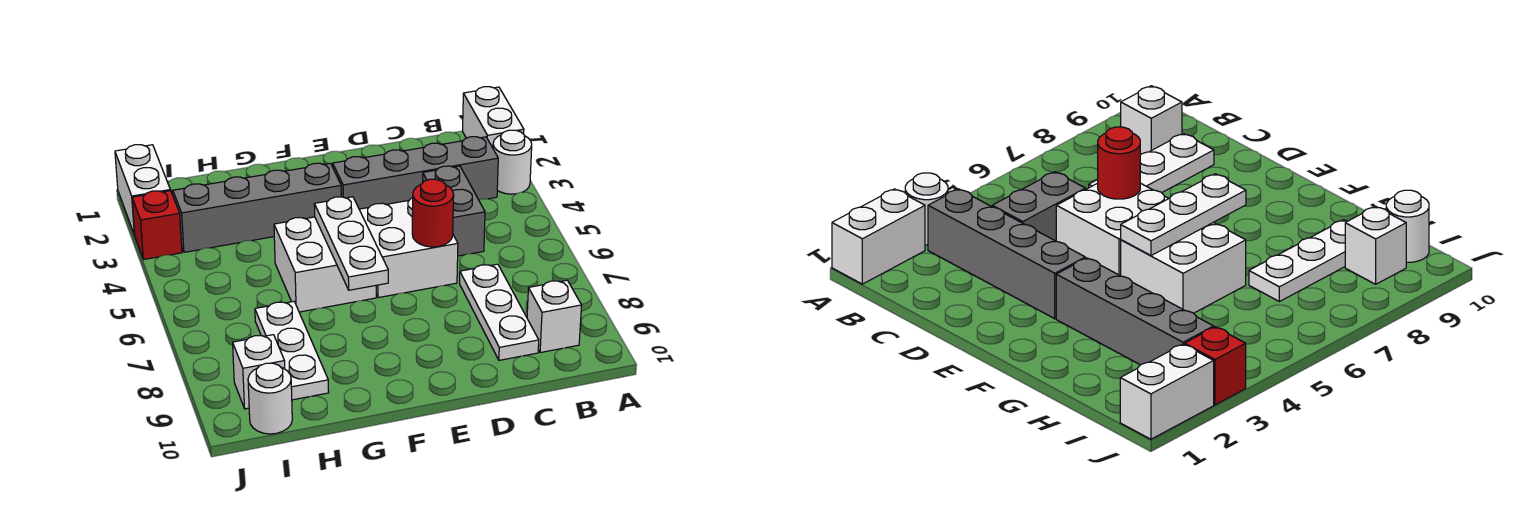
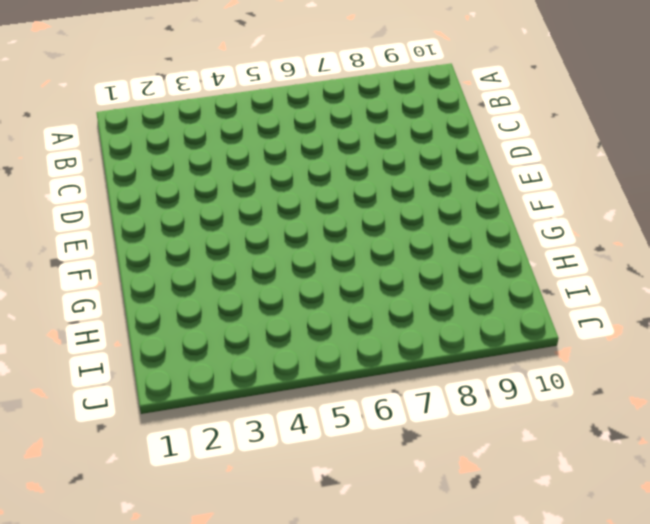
none -> white 1x2 brick [463,87,524,148]
none -> white 1x1 round brick [493,130,532,194]
none -> grey 1x4 brick [333,137,498,209]

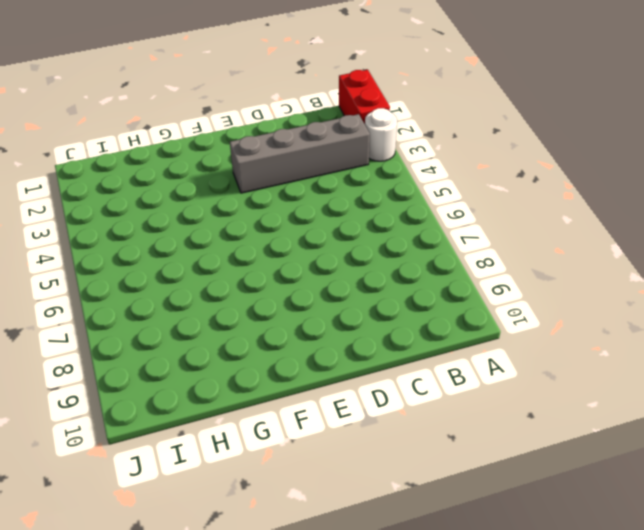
red 1x2 brick [339,70,390,124] -> white 1x2 brick [463,87,524,148]
none -> white 1x1 brick [527,280,582,353]
none -> grey 1x2 brick [423,166,485,256]
none -> white 1x3 plate [460,264,539,360]

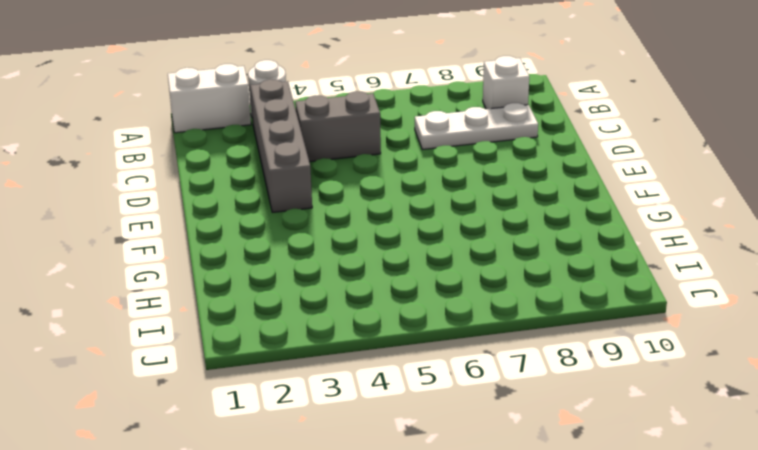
none -> white 2x2 brick [359,198,458,298]
none -> grey 1x4 brick [173,163,341,252]
none -> white 2x2 brick [274,217,376,312]

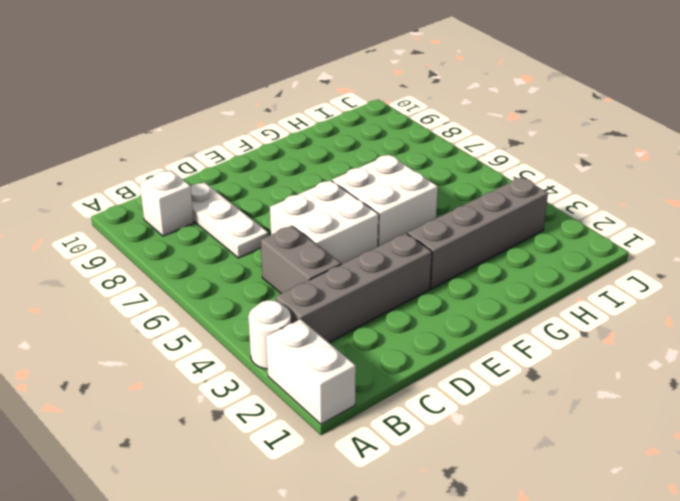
none -> white 1x3 plate [255,301,329,400]
none -> white 1x1 brick [233,335,285,409]
none -> white 1x1 round brick [248,363,292,434]

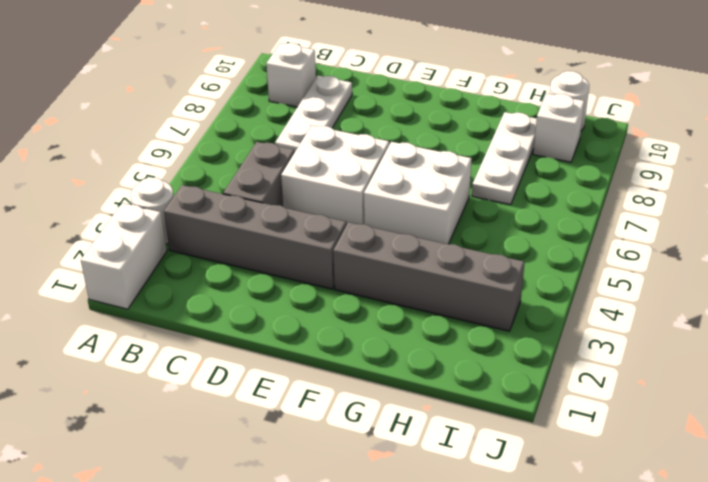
none -> white 1x2 brick [115,145,170,235]
none -> red 1x1 brick [132,191,182,260]
none -> red 1x1 round brick [412,179,454,247]

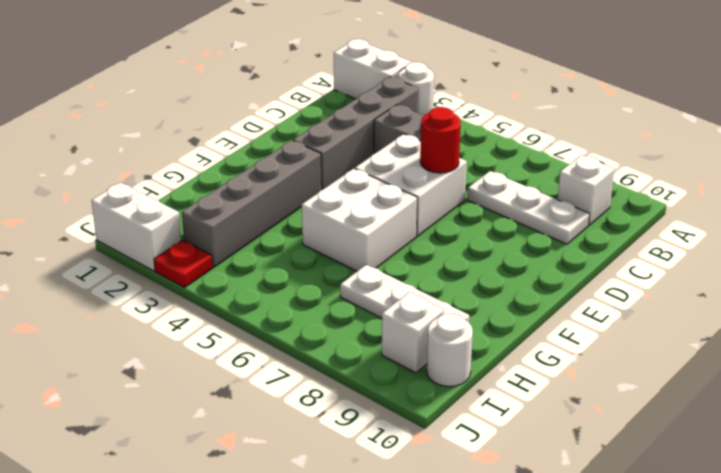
red 1x1 plate [154,240,213,288] -> red 1x1 brick [132,191,182,260]
none -> white 1x3 plate [314,197,388,290]

